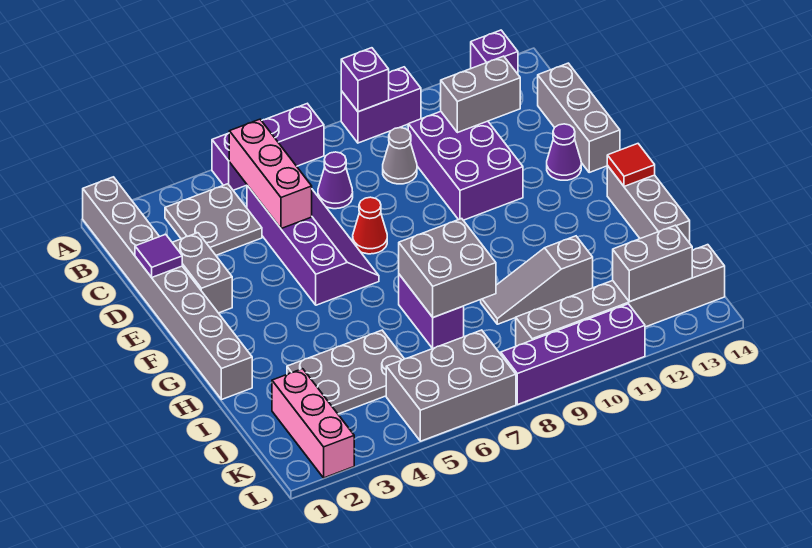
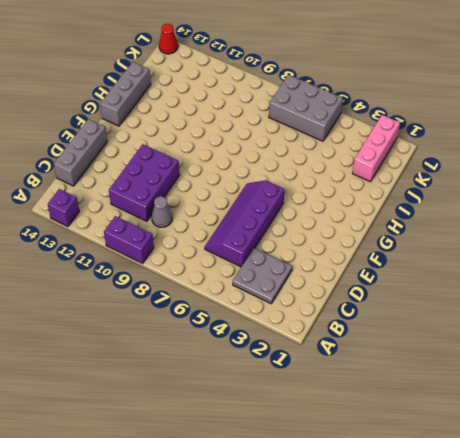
red 1x1 cone [159,24,178,54] -> red 1x1 cone moved to [353,197,387,254]
none -> grey 1x8 brick [83,177,252,400]
none -> purple 1x3 brick [212,104,324,190]
none -> purple 1x1 cone [318,152,353,209]

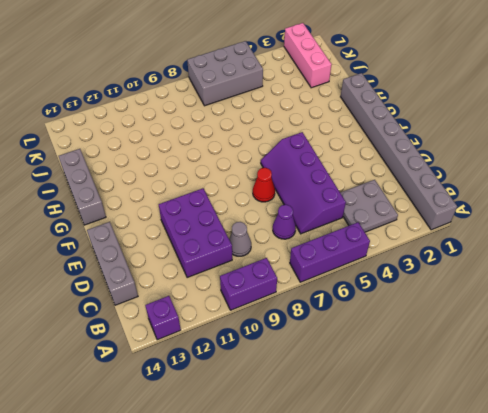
none -> grey 1x2 brick [172,233,232,313]
none -> purple 1x1 cone [547,124,581,180]
none -> purple 1x2 brick [399,274,464,349]

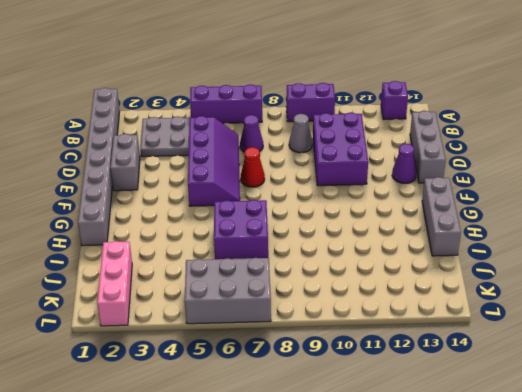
purple 2x2 brick [214,200,268,259] -> purple 1x2 brick [399,274,464,349]
none -> grey 2x3 plate [287,330,404,414]
none -> grey 1x3 slope [481,236,593,324]
none -> grey 1x6 brick [516,245,725,346]

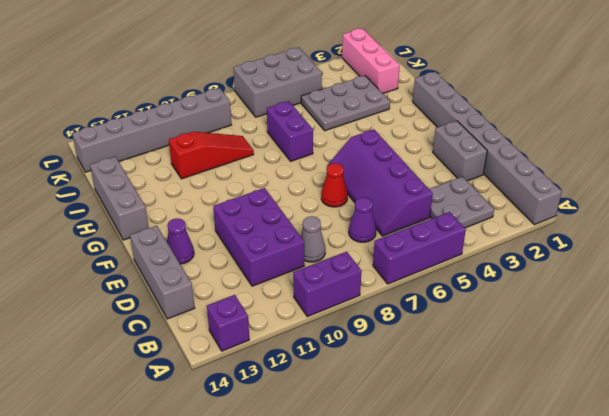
red 1x3 slope [169,132,254,179] -> grey 1x3 slope [481,236,593,324]
none -> purple 1x4 brick [501,304,645,405]
none -> purple 1x1 brick [341,48,389,112]
none -> pink 1x3 brick [229,119,312,229]

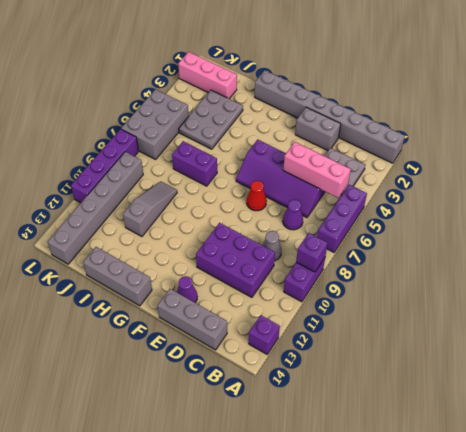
none -> grey 1x2 brick [441,56,520,133]
none -> purple 1x1 tile [135,234,182,277]
none -> red 1x1 tile [607,144,655,186]

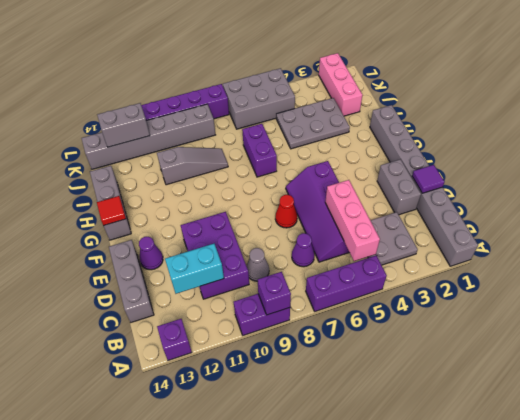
cyan 1x2 brick [165,244,224,294] -> grey 1x2 brick [441,56,520,133]
none -> grey 2x2 brick [398,219,496,317]

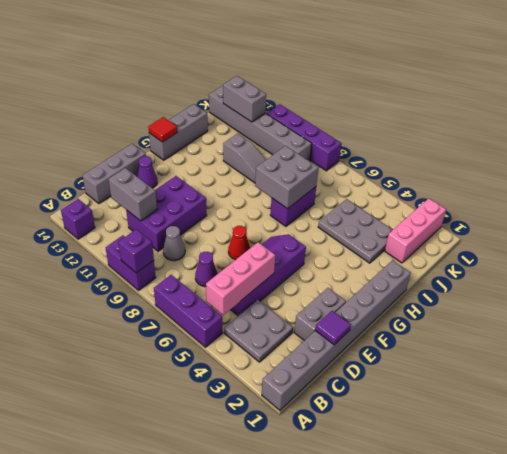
none -> grey 2x3 brick [386,330,516,441]

